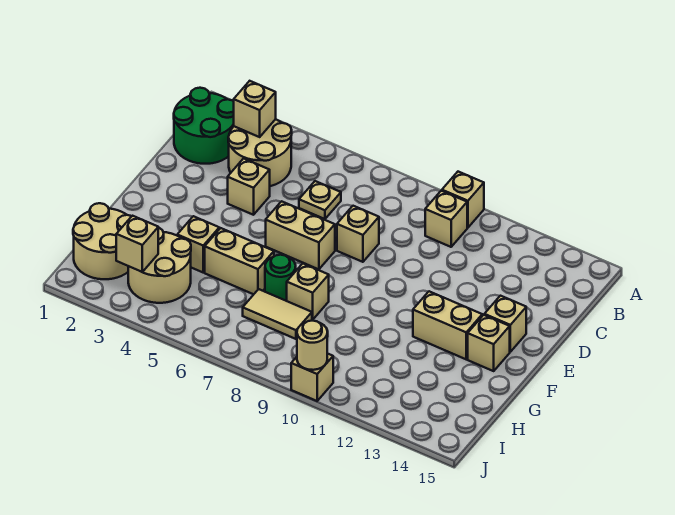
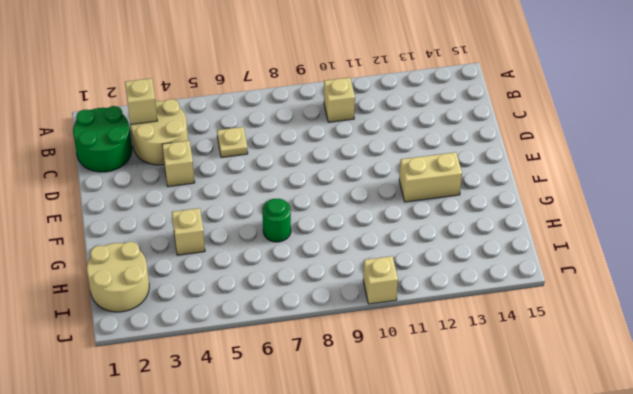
none -> tan 1x1 brick [442,172,484,228]
none -> tan 1x1 brick [337,206,379,262]
none -> tan 1x2 brick [266,201,335,269]

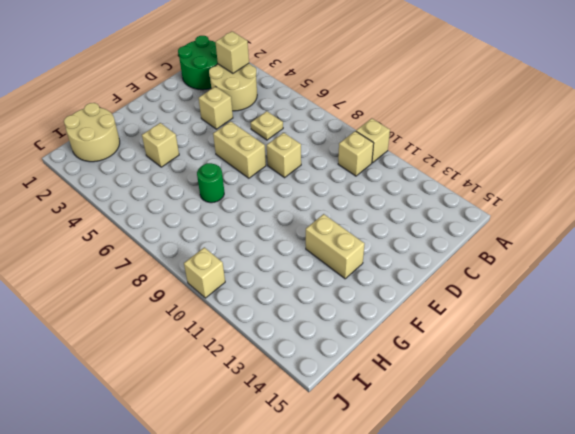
none -> tan 1x1 brick [484,296,526,352]
none -> tan 1x1 brick [468,315,510,371]
none -> tan 1x2 brick [205,228,274,294]

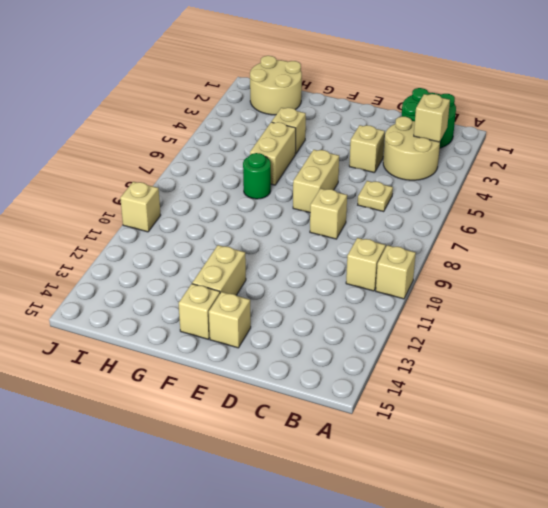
none -> tan 1x1 brick [287,264,329,320]
none -> tan 2x2 round brick [128,228,191,303]
none -> tan 1x2 tile [243,289,312,339]

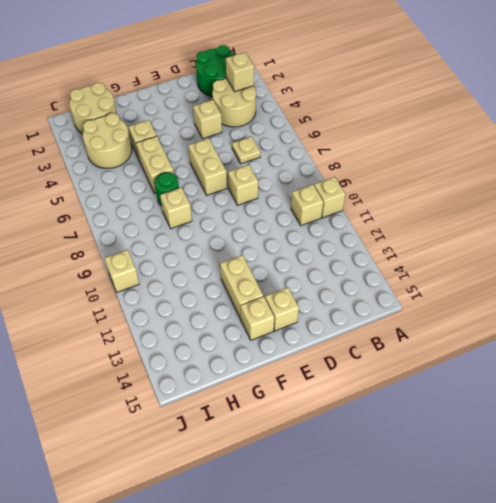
none -> tan 1x2 tile [243,289,312,339]
none -> tan 1x1 brick [116,216,158,272]
none -> tan 1x1 round brick [297,321,327,370]

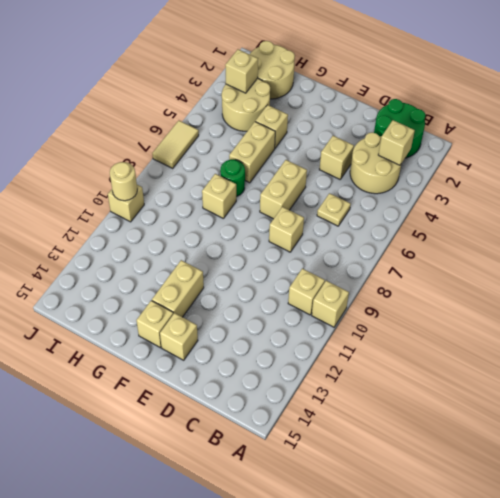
tan 1x2 tile [152,121,199,168] -> tan 1x2 tile moved to [243,289,312,339]

